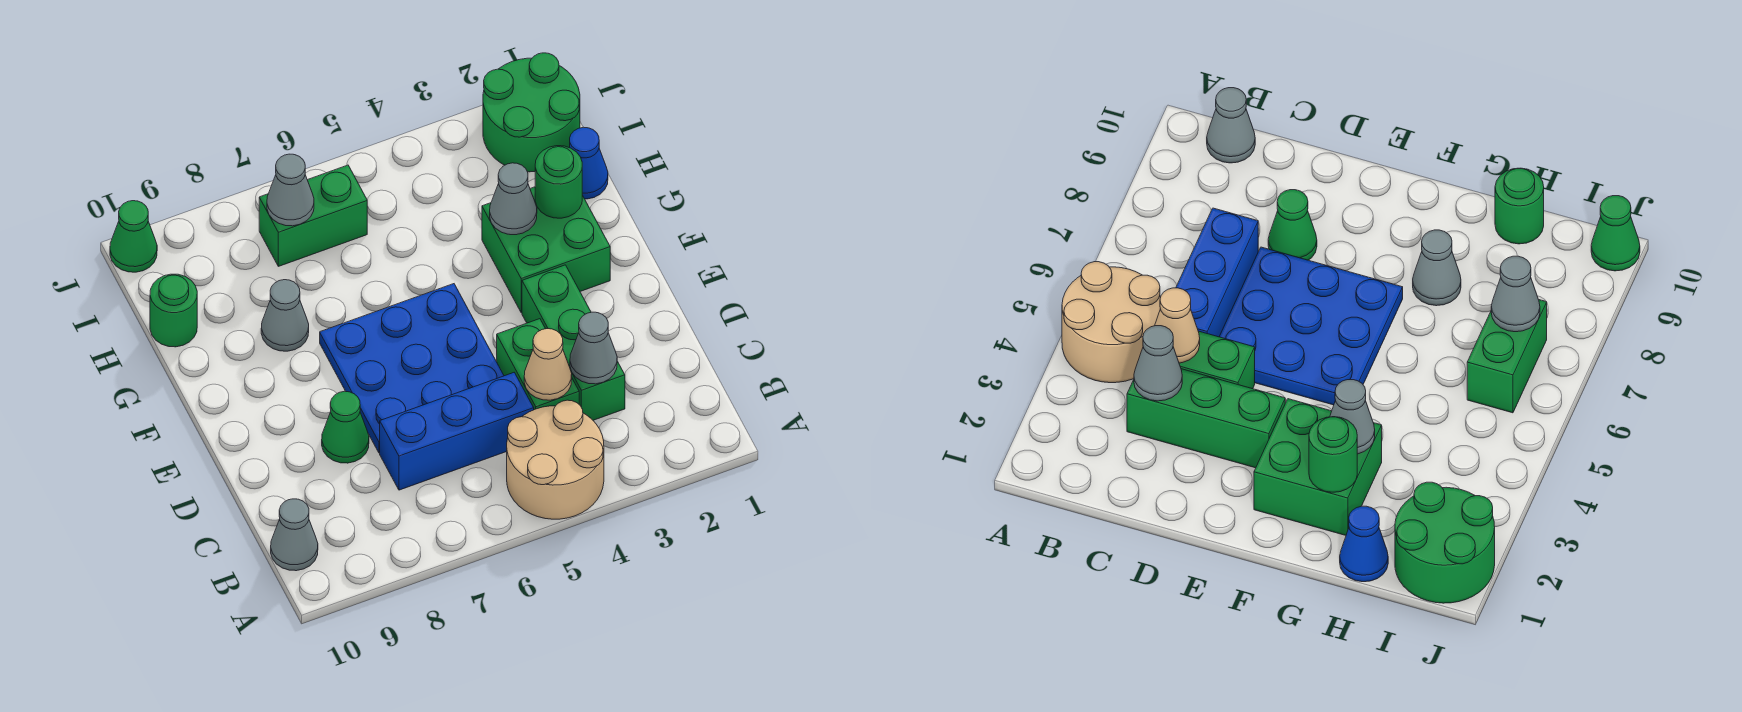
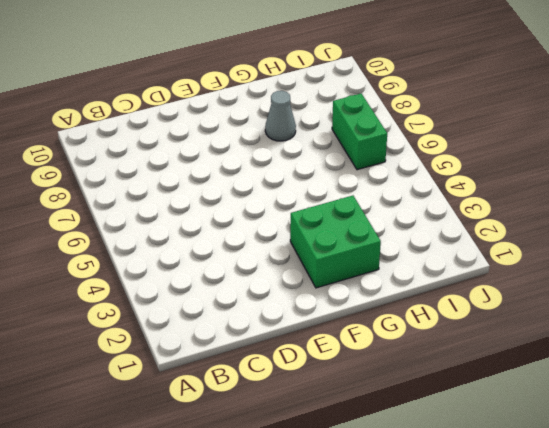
none -> tan 2x2 round brick [507,400,604,519]
none -> grey 1x1 cone [271,499,318,571]
none -> green 1x3 brick [522,265,625,420]

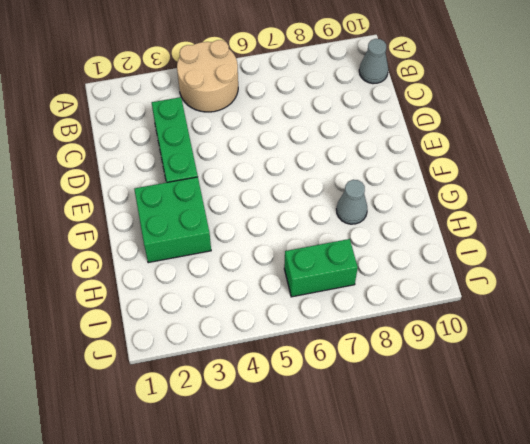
none -> green 1x2 brick [497,319,579,410]
none -> blue 1x3 brick [380,373,534,490]
none -> blue 3x3 plate [320,284,504,453]

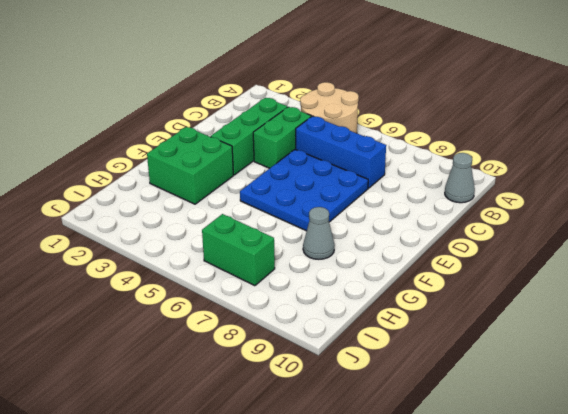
none -> green 1x1 cone [322,391,369,463]
none -> blue 1x1 cone [570,127,608,199]
none -> green 1x1 round brick [150,274,197,347]

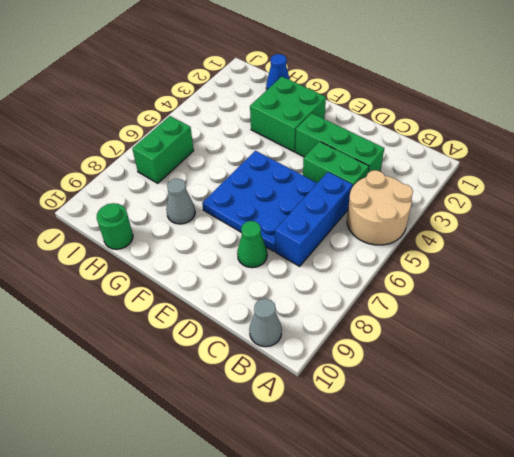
none -> green 2x2 round brick [483,53,580,172]
none -> green 1x1 cone [110,201,157,272]
none -> grey 1x1 cone [570,312,617,384]

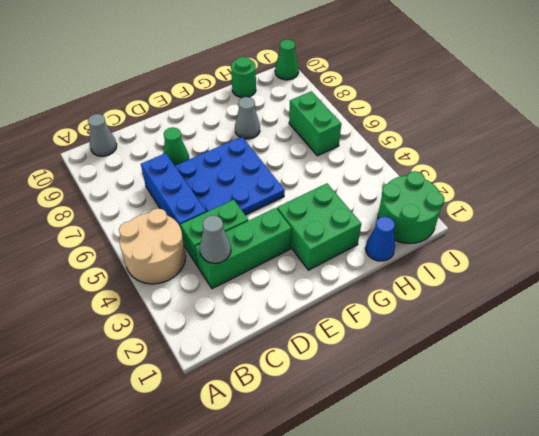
none -> tan 1x1 cone [524,329,572,400]
none -> green 1x1 round brick [535,146,582,218]
none -> grey 1x1 cone [490,163,537,235]

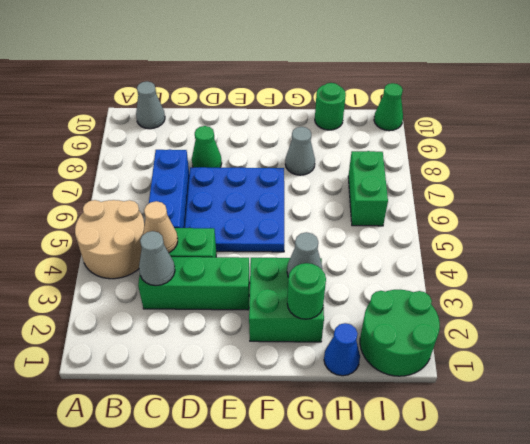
none -> grey 1x1 cone [267,154,314,226]

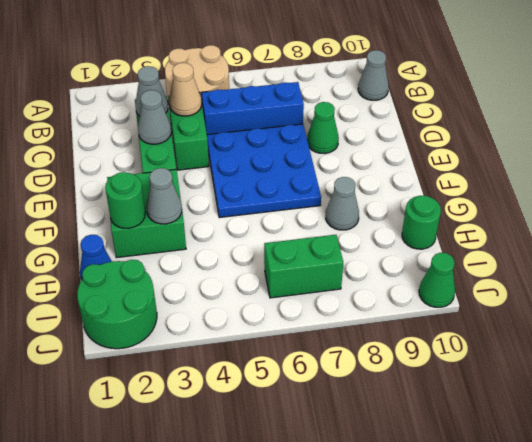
grey 1x1 cone [138,90,171,144] -> grey 1x1 cone moved to [267,154,314,226]

